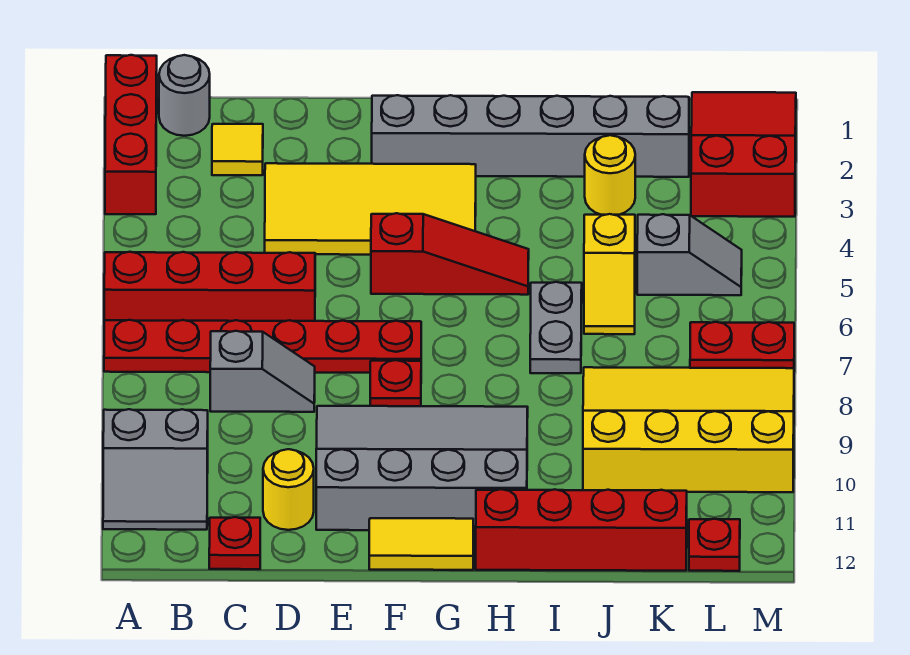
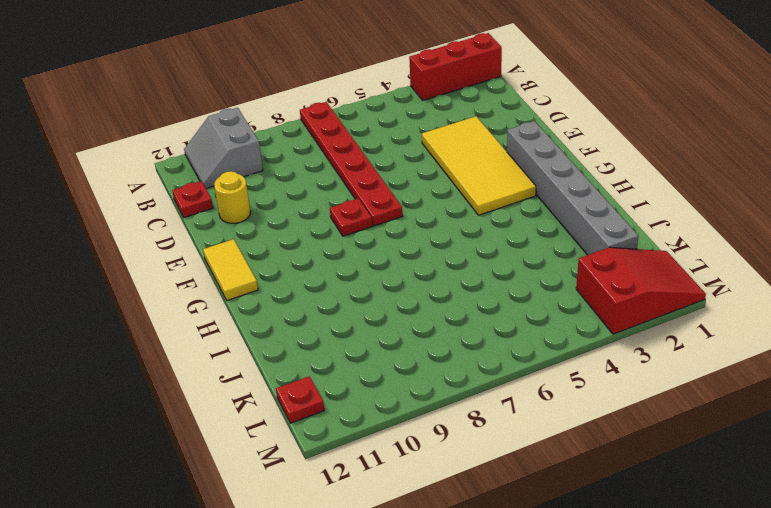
none -> red 1x4 brick [104,252,315,321]
none -> grey 1x1 round brick [159,55,210,136]
none -> yellow 1x1 tile [212,124,263,175]

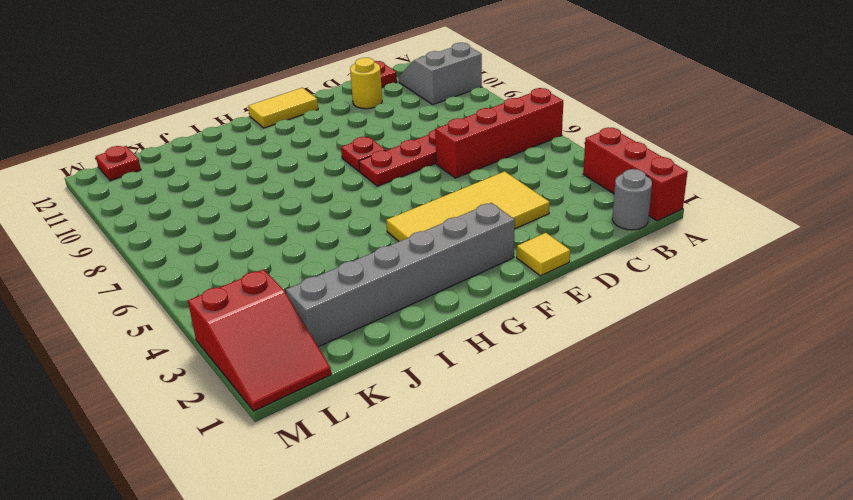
yellow 1x1 tile [517,233,570,276] -> yellow 1x1 tile moved to [212,124,263,175]
none -> grey 1x2 slope [210,331,315,412]
none -> grey 3x4 slope [316,406,528,531]
none -> red 1x3 slope [371,213,529,295]

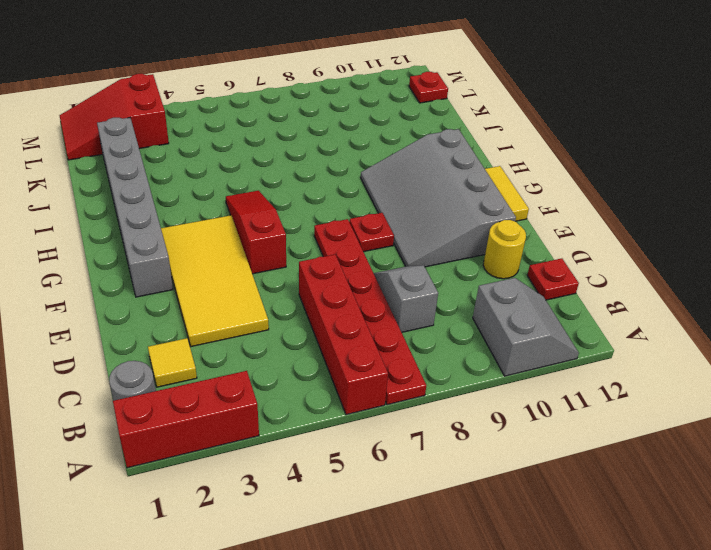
none -> red 1x4 brick [476,489,687,571]
none -> grey 1x2 plate [530,282,582,373]
none -> yellow 1x1 round brick [585,135,635,215]

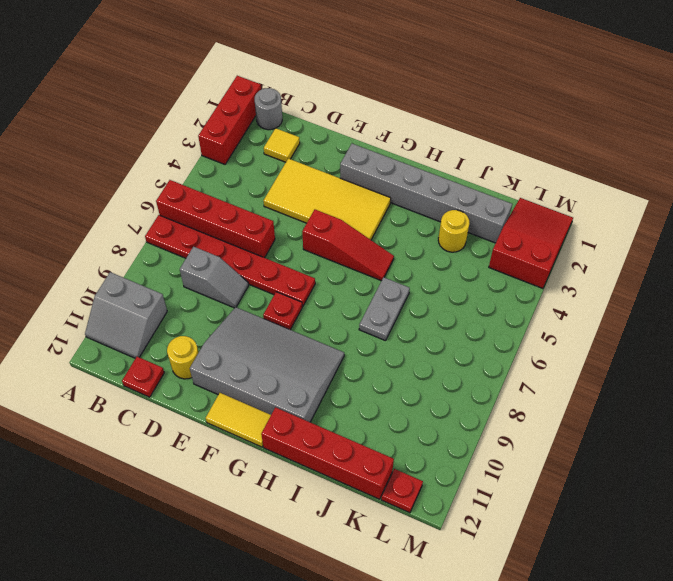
none -> yellow 1x2 slope [584,214,635,334]
none -> yellow 3x4 slope [583,367,794,492]
none -> grey 1x2 slope [637,214,742,295]

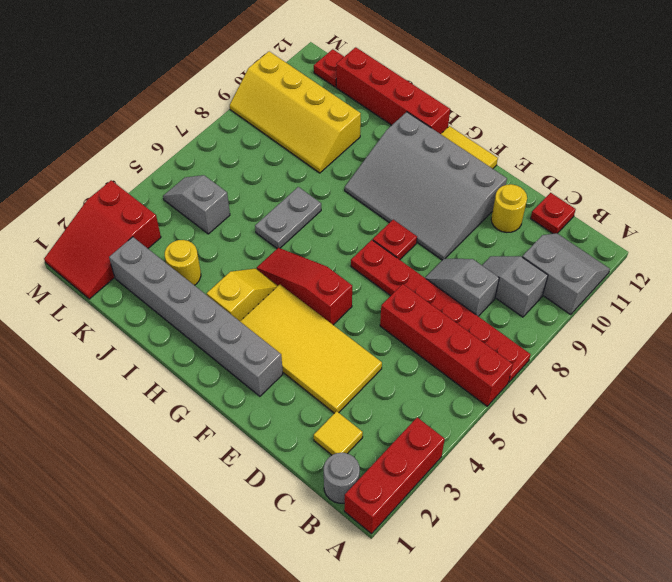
grey 1x2 slope [482,256,548,317] -> none
yellow 1x2 slope [207,269,278,321] -> yellow 1x2 slope moved to [584,214,635,334]
yellow 2x4 slope [230,51,361,173] -> yellow 3x4 slope [583,367,794,492]
none -> red 1x2 plate [690,322,794,368]

